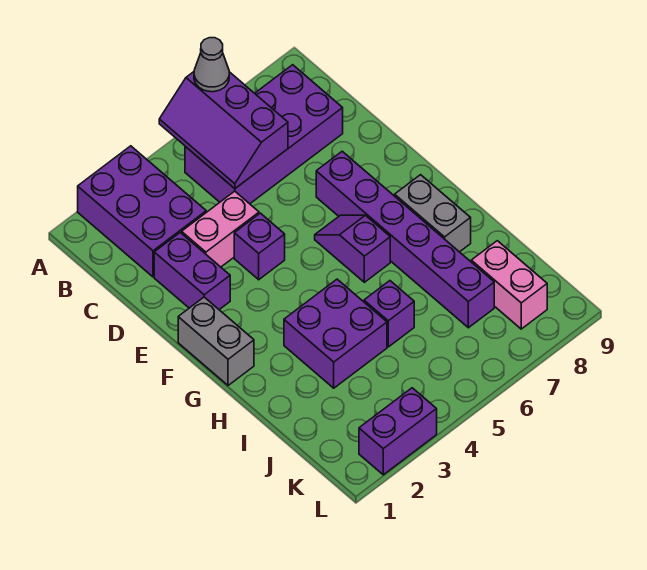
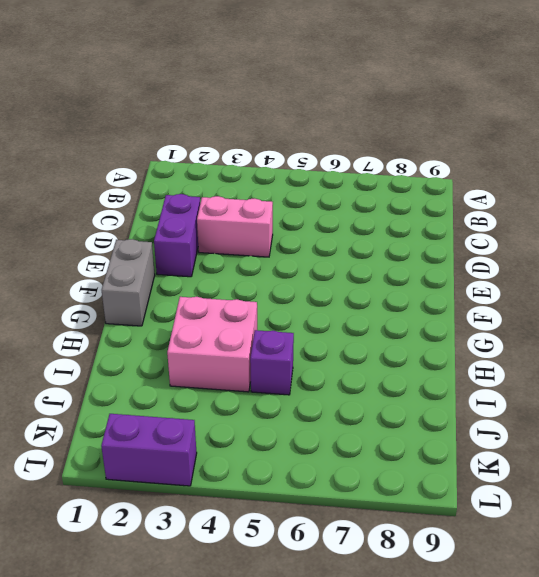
pink 2x2 brick [167,297,257,392] -> purple 2x2 brick [284,279,387,388]
none -> purple 2x3 brick [78,146,206,277]
none -> purple 2x4 brick [185,65,343,204]
none -> purple 1x1 brick [234,213,285,280]

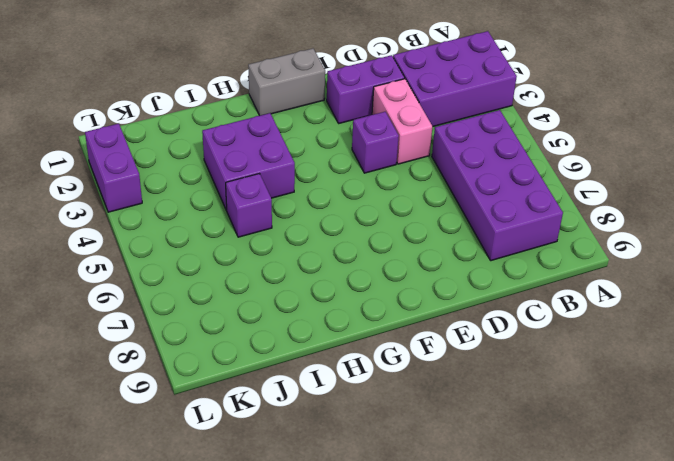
none -> purple 1x6 brick [316,151,494,328]
none -> purple 1x2 slope [315,215,390,282]
none -> grey 1x2 brick [395,175,471,252]

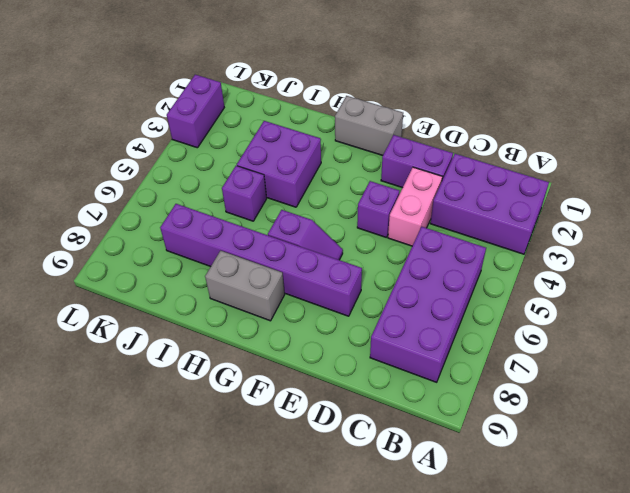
none -> pink 1x2 brick [471,241,547,329]
none -> purple 2x3 slope [159,72,288,189]
none -> grey 1x1 cone [194,38,229,92]

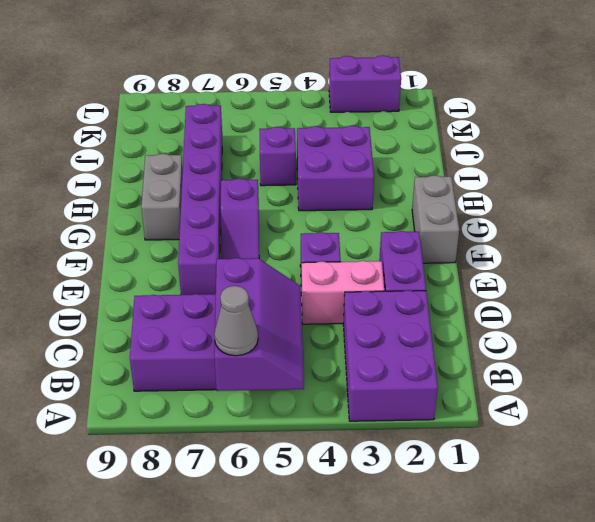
none -> pink 1x2 brick [471,241,547,329]

